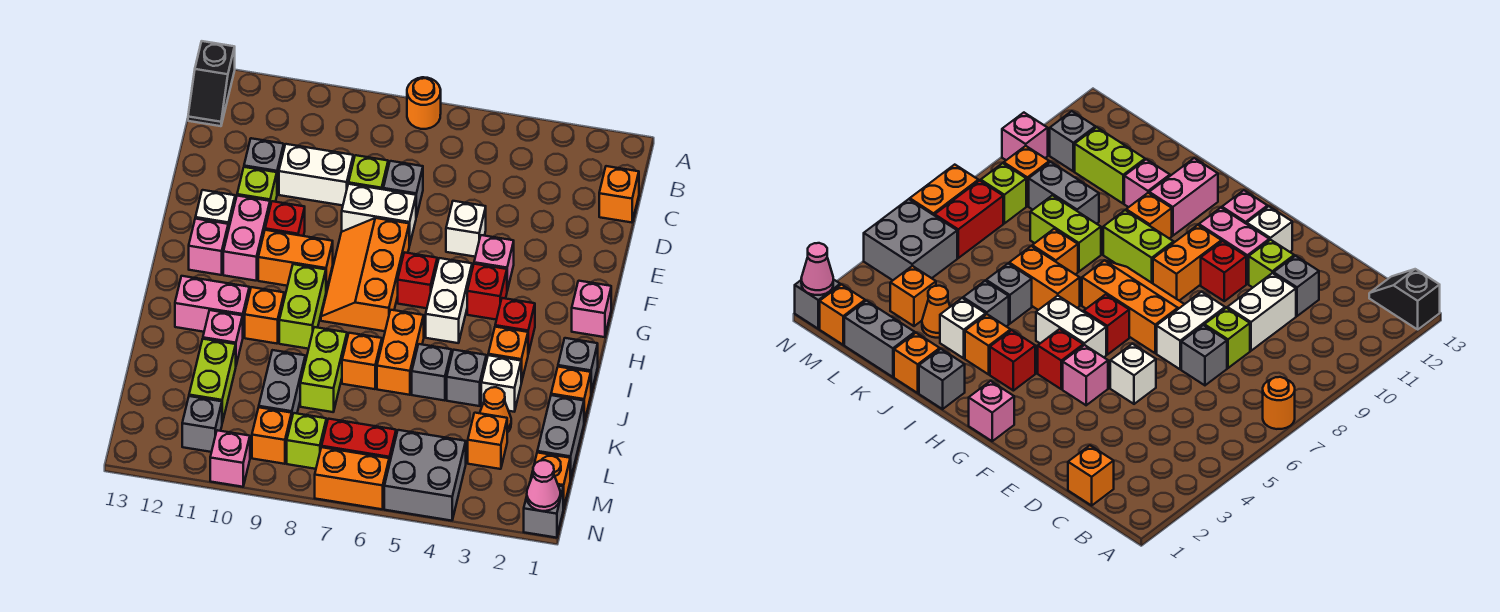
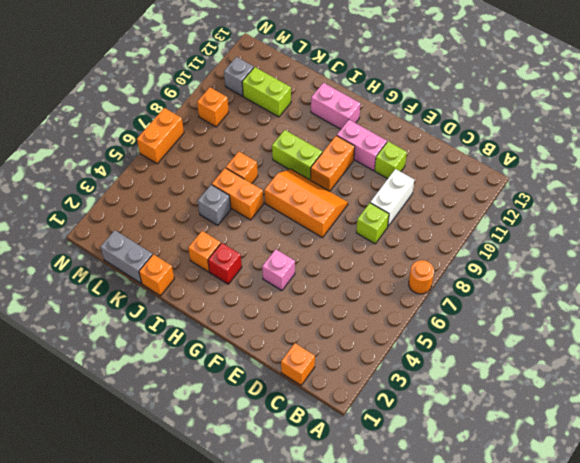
pink 1x2 brick [311,83,360,129] -> pink 1x2 brick turned to [175,276,249,335]
none -> black 1x2 slope [188,41,235,126]
none -> grey 1x1 brick [383,161,423,217]
none -> grey 1x1 brick [244,138,284,193]
none -> white 1x1 brick [446,201,486,257]

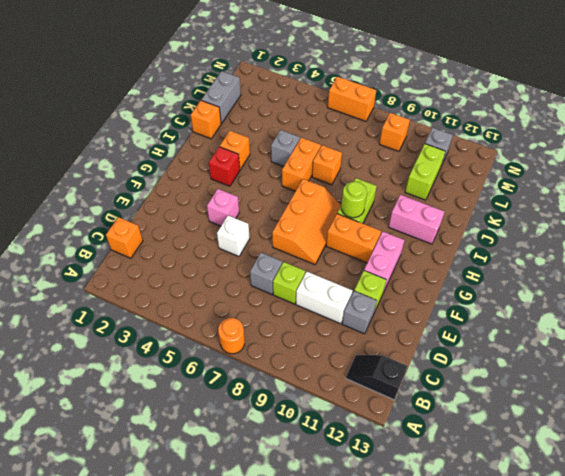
black 1x2 slope [346,355,408,400] -> black 1x2 slope turned to [188,41,235,126]
lime 1x1 round brick [341,182,367,218] -> none
none -> white 1x2 brick [342,184,416,246]
none -> red 1x1 brick [265,201,305,236]
none -> white 1x1 brick [195,190,235,230]
none -> pink 1x1 brick [572,281,611,337]

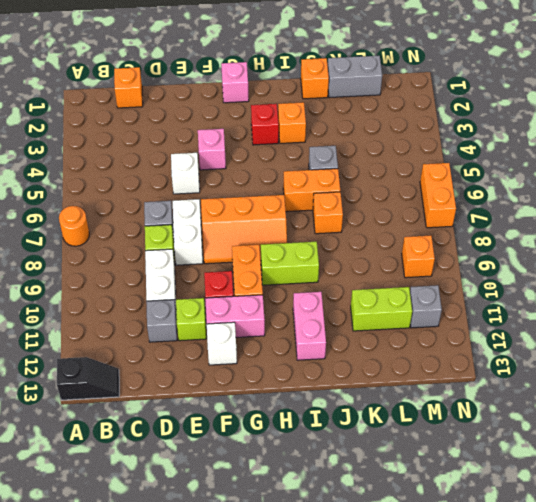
none -> red 1x1 brick [467,264,507,320]
none -> white 1x2 brick [426,258,472,343]
none -> red 1x1 brick [398,252,437,308]
none -> pink 1x1 brick [189,219,228,275]

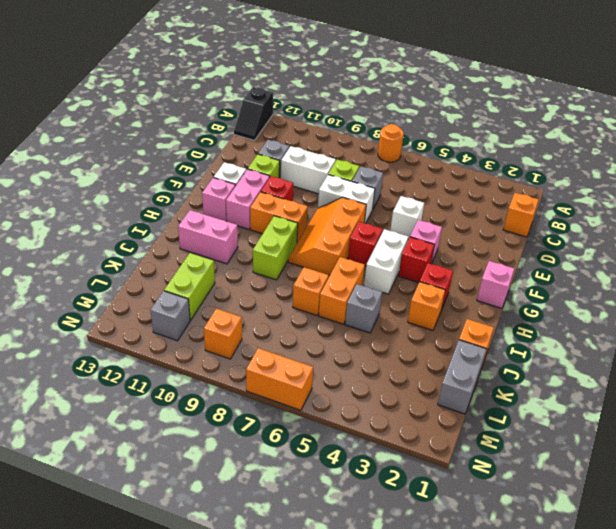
none -> grey 1x1 brick [558,338,598,393]
none -> orange 1x1 brick [245,287,284,344]
none -> white 1x1 brick [481,355,521,412]
none -> grey 1x1 brick [447,350,486,406]

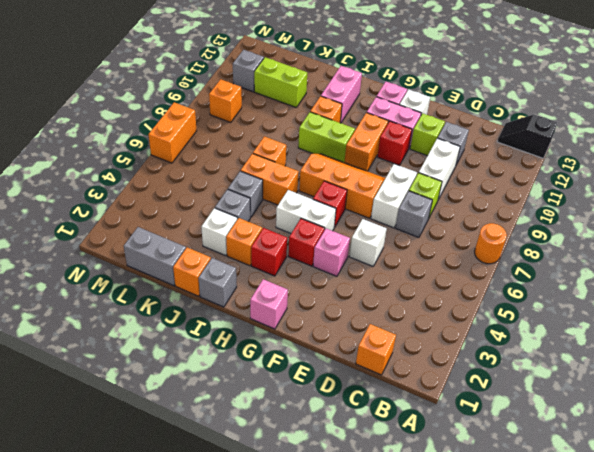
none -> lime 1x2 brick [300,327,347,412]
none -> pink 1x1 brick [203,310,243,365]
none -> orange 1x1 cone [480,387,511,433]
none -> grey 1x2 brick [259,350,305,416]

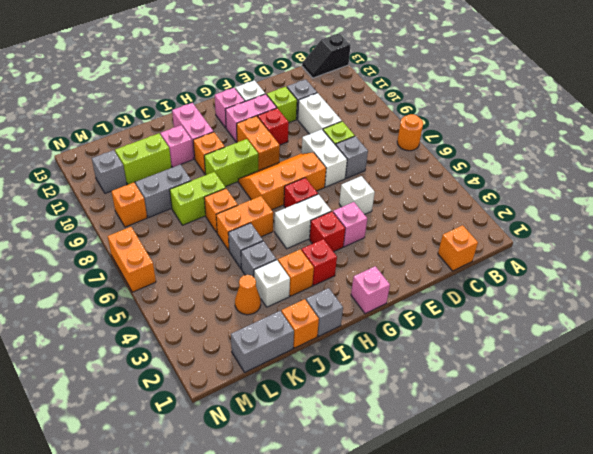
none -> orange 1x1 brick [468,413,507,469]
none -> orange 1x1 brick [531,453,570,509]
none -> grey 2x2 brick [384,430,466,521]
none -> red 1x2 brick [322,419,396,464]

